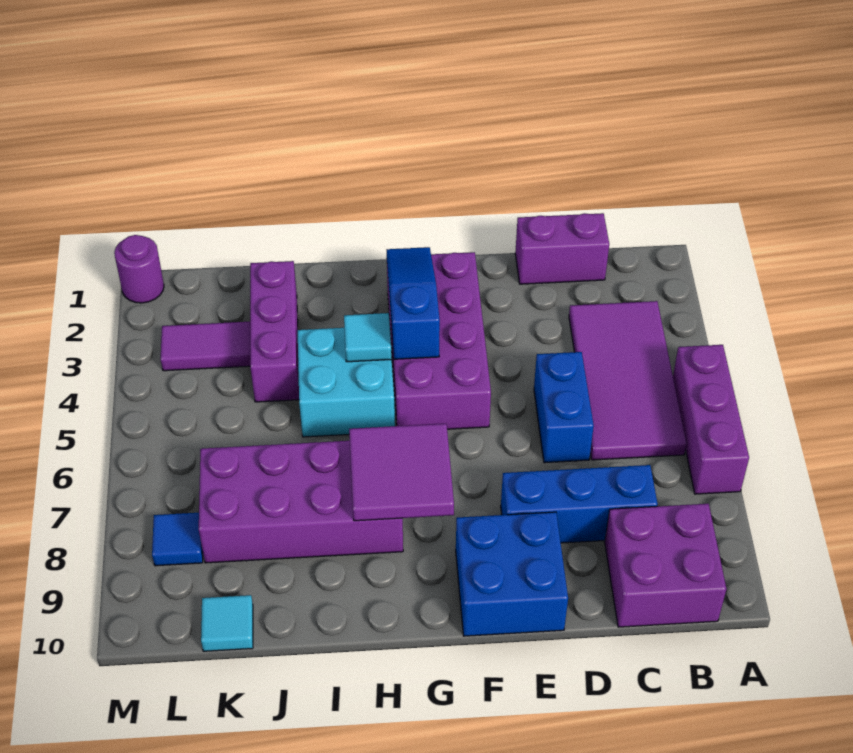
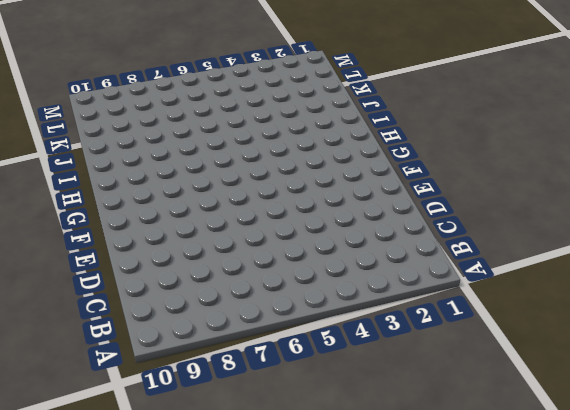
none -> purple 1x3 brick [673,345,749,494]
none -> purple 2x4 tile [569,301,687,460]
none -> purple 2x2 brick [605,504,727,627]

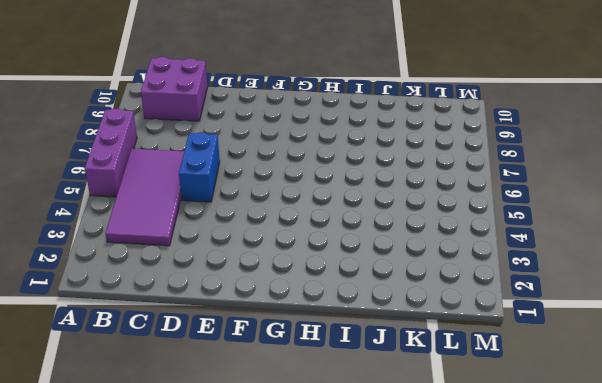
none -> purple 1x2 brick [515,213,609,284]
none -> blue 1x3 brick [501,465,658,543]
none -> blue 2x2 brick [456,512,568,636]

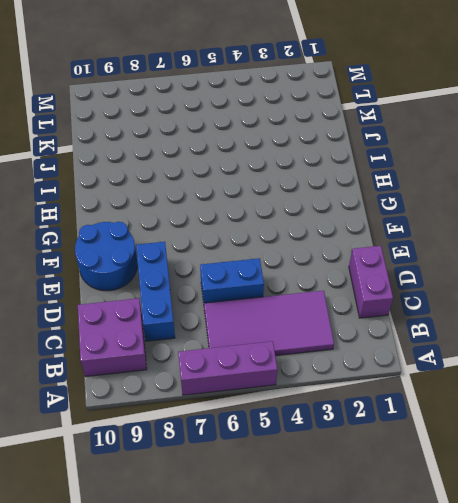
blue 2x2 round brick [75,222,137,291] -> blue 2x2 brick [456,512,568,636]
none -> purple 2x4 brick [387,252,491,429]
none -> cyan 2x2 brick [298,328,395,437]
none -> purple 2x4 brick [199,441,403,563]

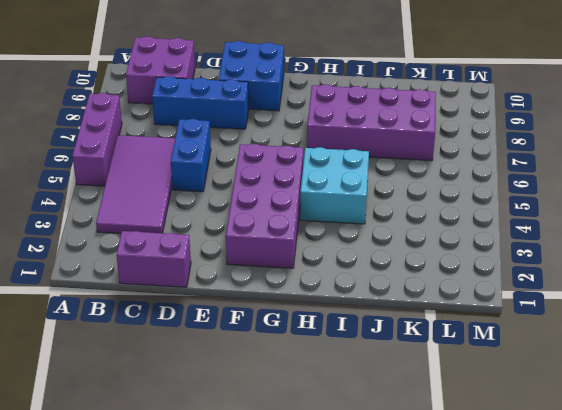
none -> purple 1x3 brick [250,261,299,402]
none -> purple 1x2 tile [161,322,250,371]
none -> cyan 1x1 tile [201,595,253,651]

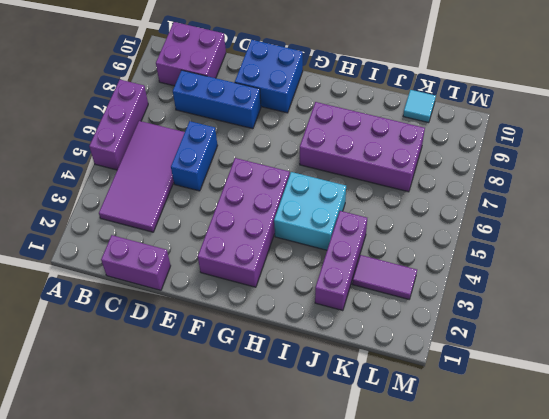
none -> blue 1x1 tile [152,513,203,566]
none -> purple 1x1 round brick [114,235,164,303]
none -> blue 1x3 slope [387,247,440,359]

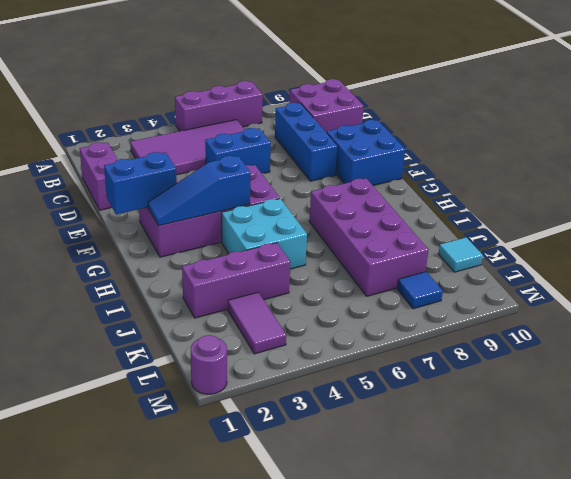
blue 1x2 brick [104,152,177,214] -> none
none -> purple 2x2 tile [349,424,454,521]
none -> cyan 1x1 tile [344,313,392,362]

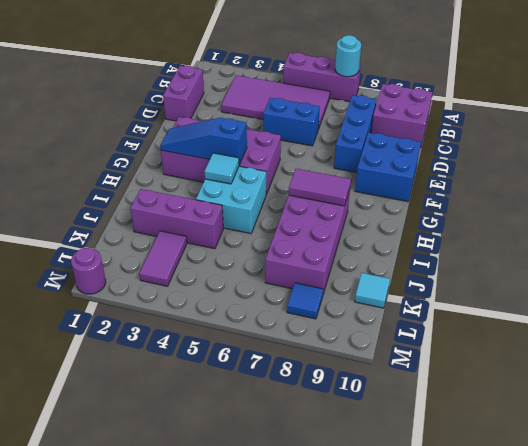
cyan 1x1 round brick [335,35,361,77] -> none
purple 1x2 tile [289,169,351,206] -> purple 2x2 tile [349,424,454,521]

